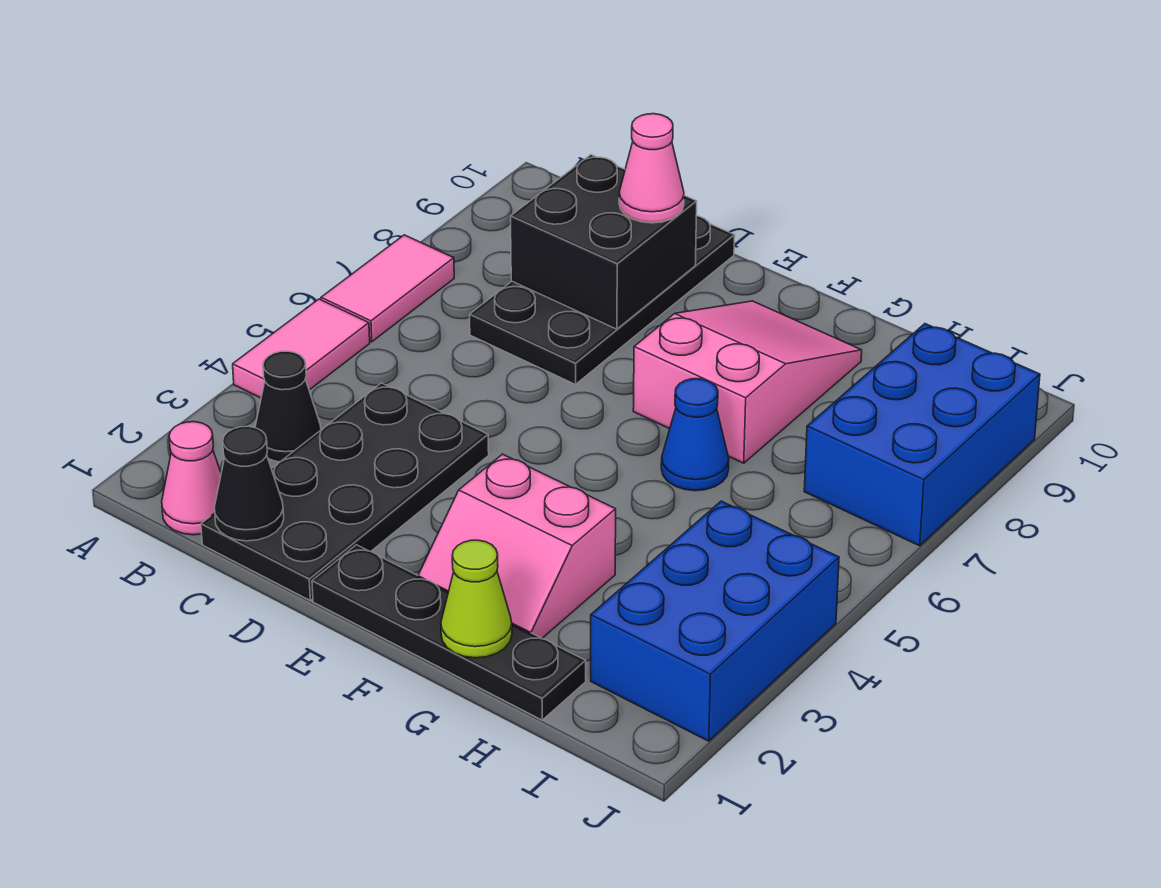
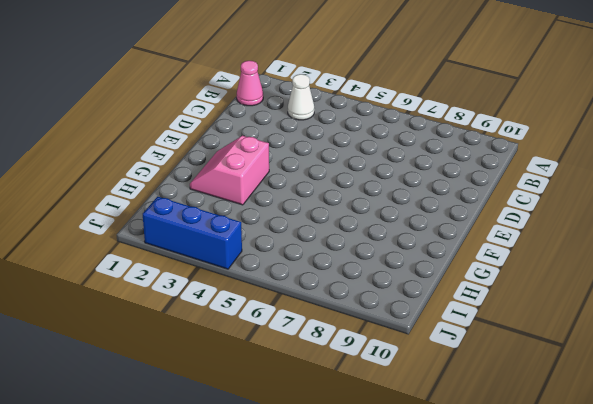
white 1x1 cone [288,74,314,120] -> black 1x1 cone [255,351,321,462]
blue 1x3 brick [143,197,242,269] -> blue 2x3 brick [591,501,839,741]
none -> pink 1x2 tile [233,299,370,398]
none -> pink 1x2 tile [321,235,454,342]
none -> black 2x4 plate [201,383,489,600]

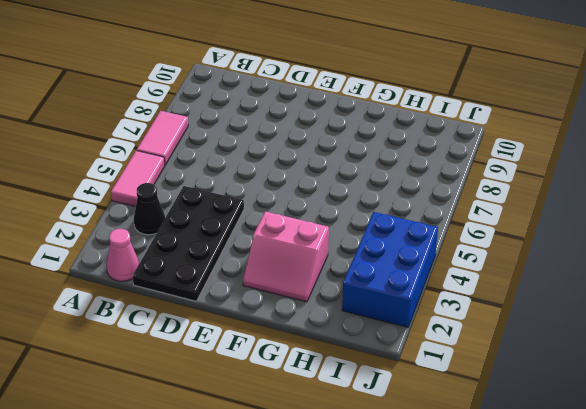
none -> black 2x4 plate [470,216,735,384]
none -> black 1x4 plate [312,545,586,720]
none -> pink 2x3 slope [633,301,862,463]

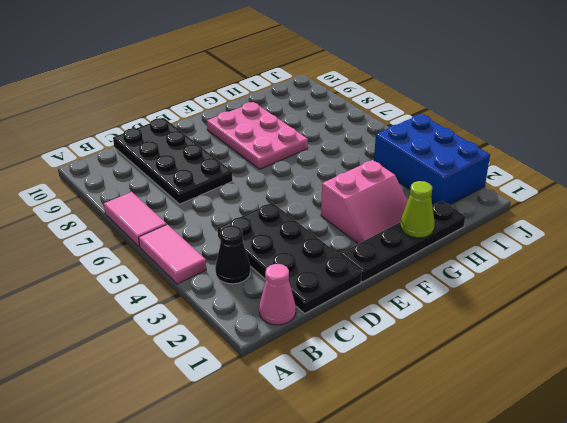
pink 2x3 plate [207,102,308,169] -> pink 2x3 slope [633,301,862,463]
none -> blue 1x1 cone [661,379,729,491]
none -> blue 2x3 brick [804,324,1040,546]
none -> black 1x1 cone [214,426,284,541]

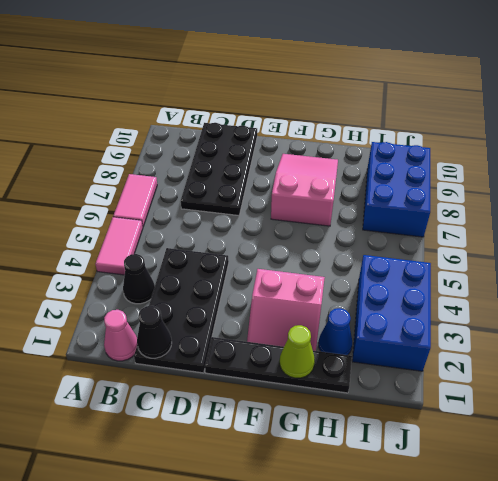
blue 1x1 cone [318,308,352,355] -> blue 1x1 cone moved to [661,379,729,491]
none -> black 2x2 brick [511,155,697,329]
none -> pink 1x1 cone [619,114,684,223]

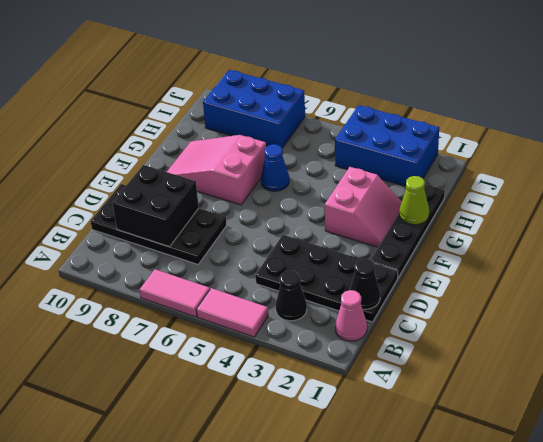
none -> pink 1x1 cone [619,114,684,223]

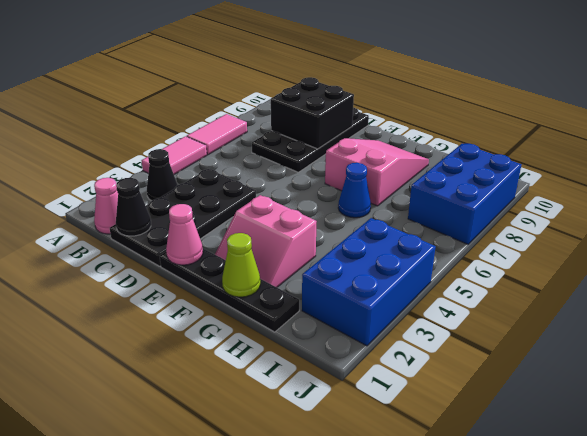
pink 1x1 cone [166,204,203,265] -> pink 1x1 cone moved to [619,114,684,223]

